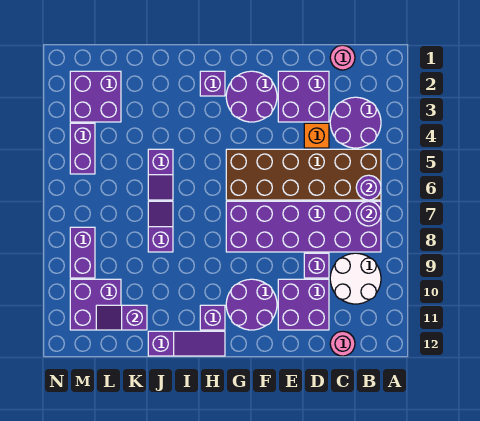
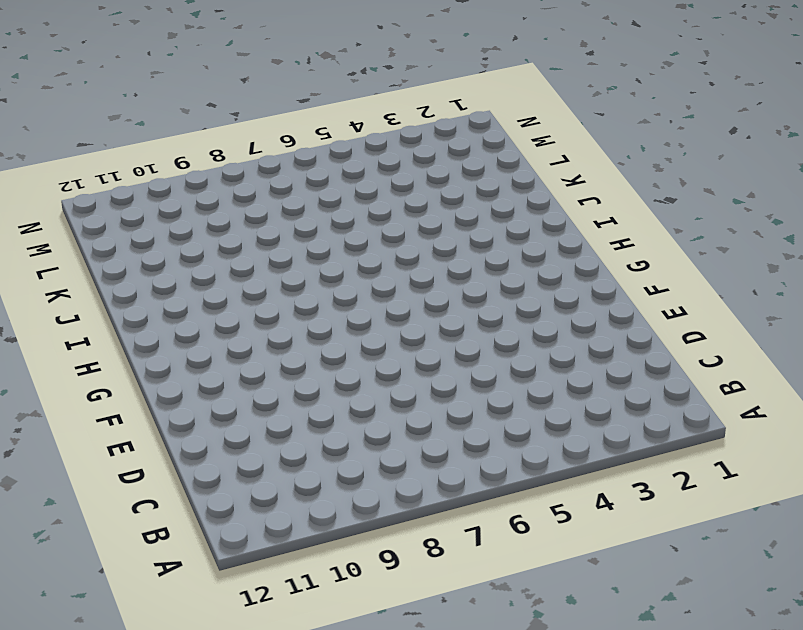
none -> purple 2x2 round brick [330,97,381,148]
none -> brown 2x6 brick [226,149,381,200]
none -> purple 2x6 brick [226,201,381,252]

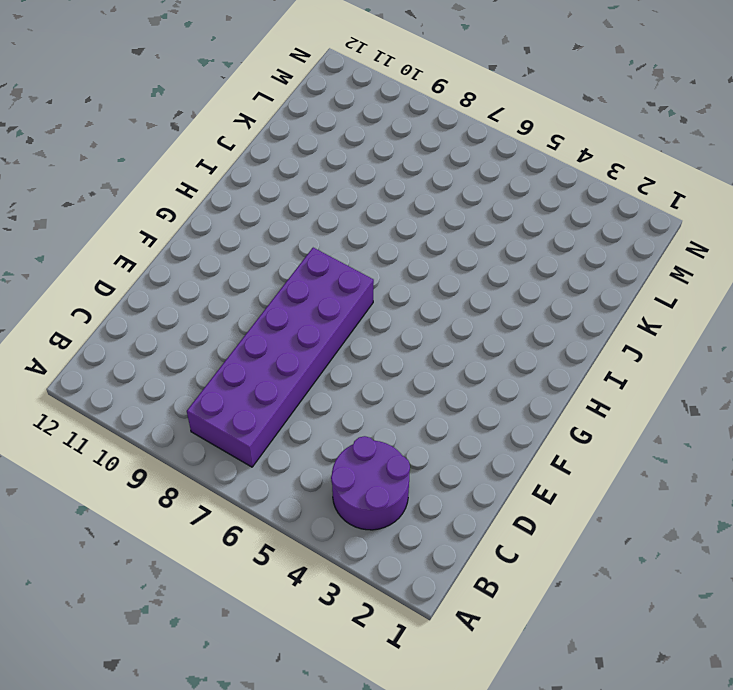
none -> brown 2x6 brick [226,149,381,200]
none -> white 2x2 round brick [330,253,381,304]
none -> pink 1x1 round brick [330,45,355,70]

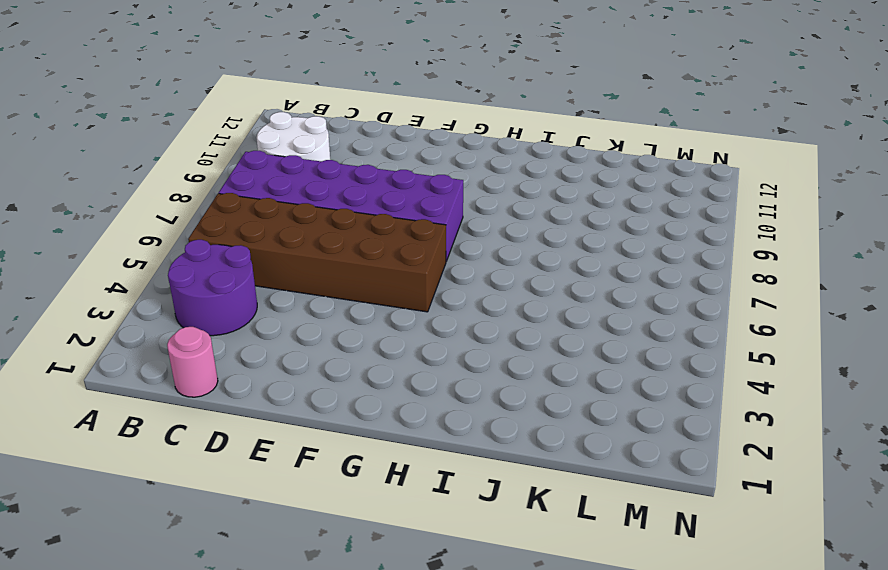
none -> pink 1x1 round brick [330,331,355,356]
none -> purple 2x2 brick [278,71,329,122]
none -> orange 1x1 brick [304,123,329,148]

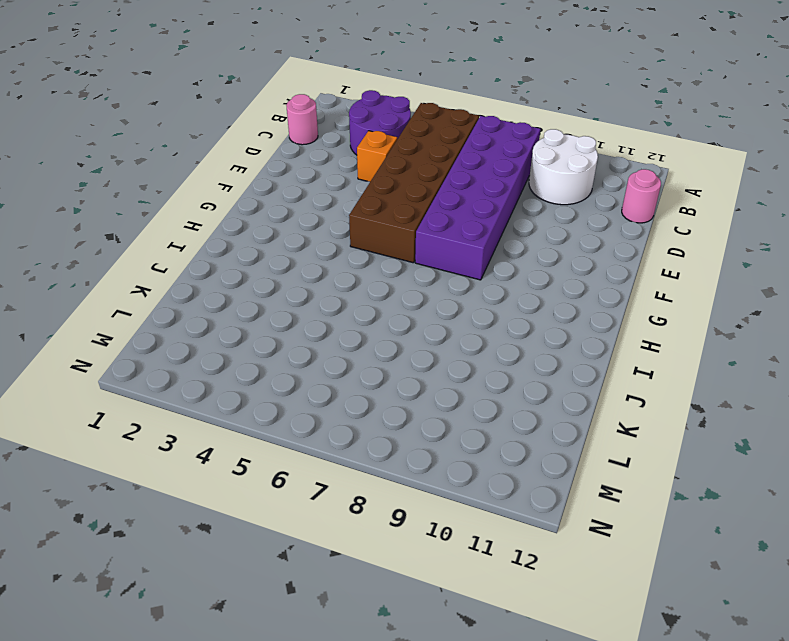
none -> purple 2x2 brick [278,71,329,122]
none -> purple 1x1 brick [304,253,329,278]
none -> purple 2x2 brick [278,279,329,330]

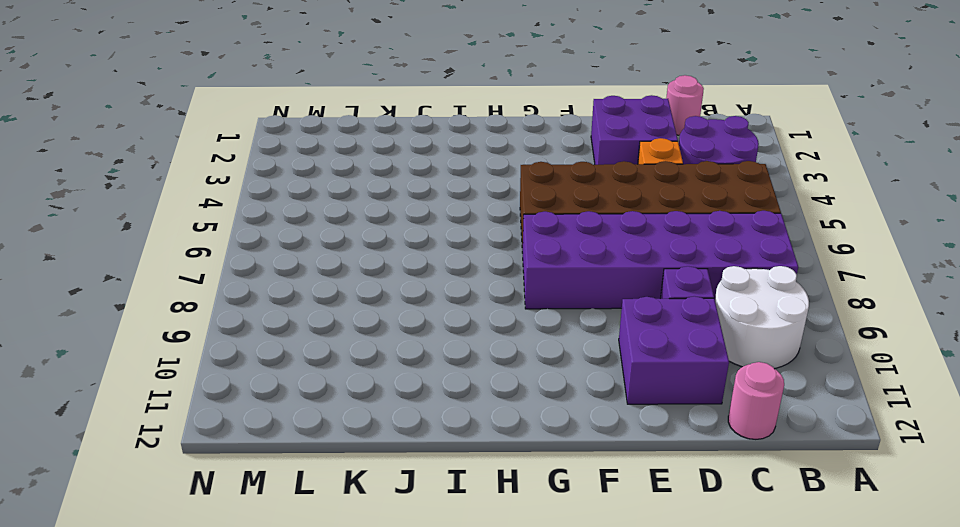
none -> purple 2x2 round brick [226,71,277,122]
none -> purple 2x2 round brick [226,279,277,330]
none -> purple 1x1 brick [200,71,225,96]

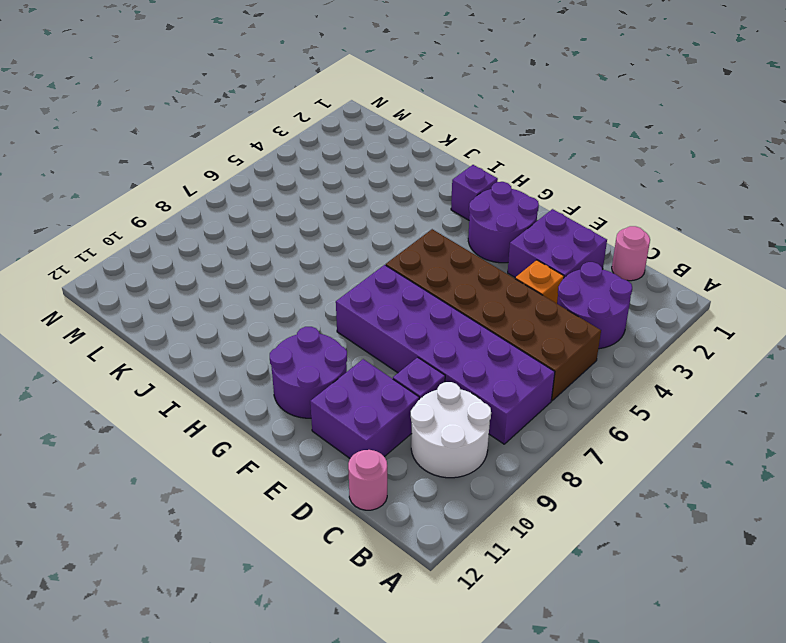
none -> purple 1x1 brick [200,305,225,330]
none -> purple 1x3 slope [148,331,225,356]
none -> purple 1x2 slope [148,149,173,200]

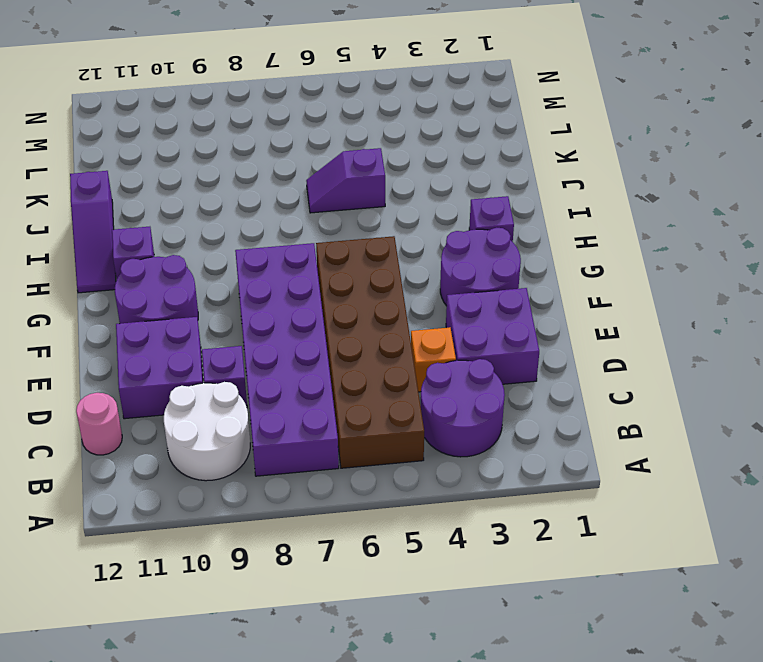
none -> pink 1x1 round brick [330,45,355,70]
none -> purple 1x2 slope [148,201,173,252]
none -> purple 2x2 brick [70,71,121,122]

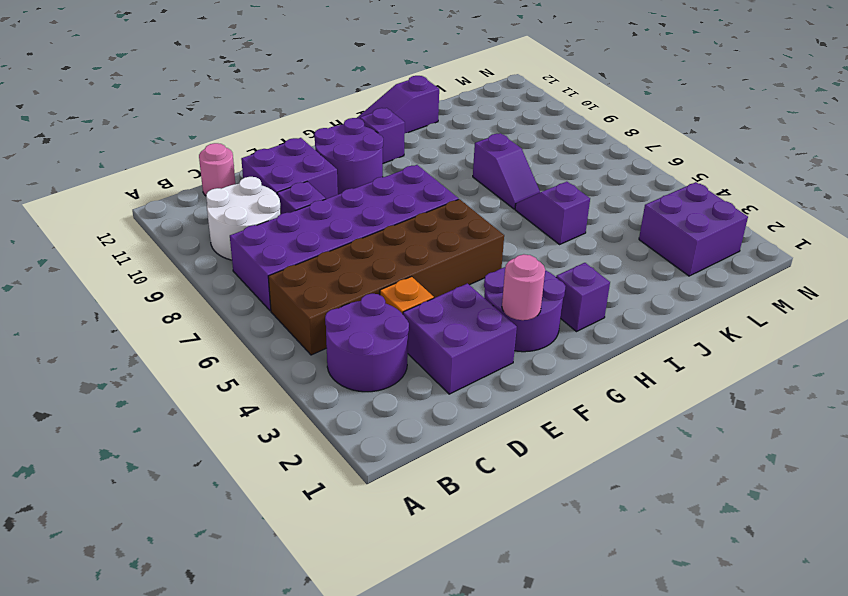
pink 1x1 round brick [502,254,545,320] -> pink 1x1 round brick moved to [330,45,355,70]
none -> purple 2x2 brick [70,279,121,330]
none -> purple 1x2 brick [70,123,95,174]
none -> purple 1x2 brick [70,227,95,278]

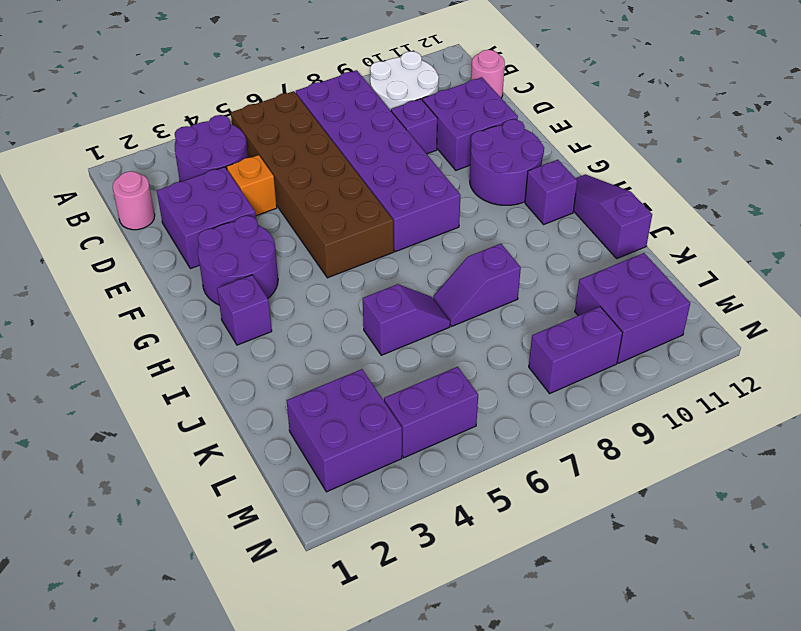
none -> purple 1x1 round brick [356,175,381,200]
none -> purple 1x1 round brick [356,201,381,226]
none -> purple 1x2 slope [96,305,147,330]

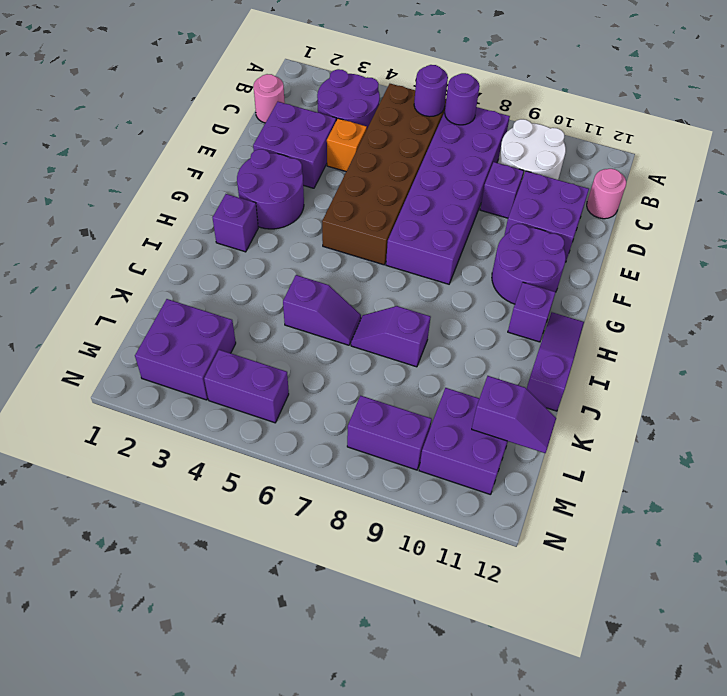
purple 1x2 slope [472,376,556,453] -> purple 1x2 slope turned to [96,305,147,330]

